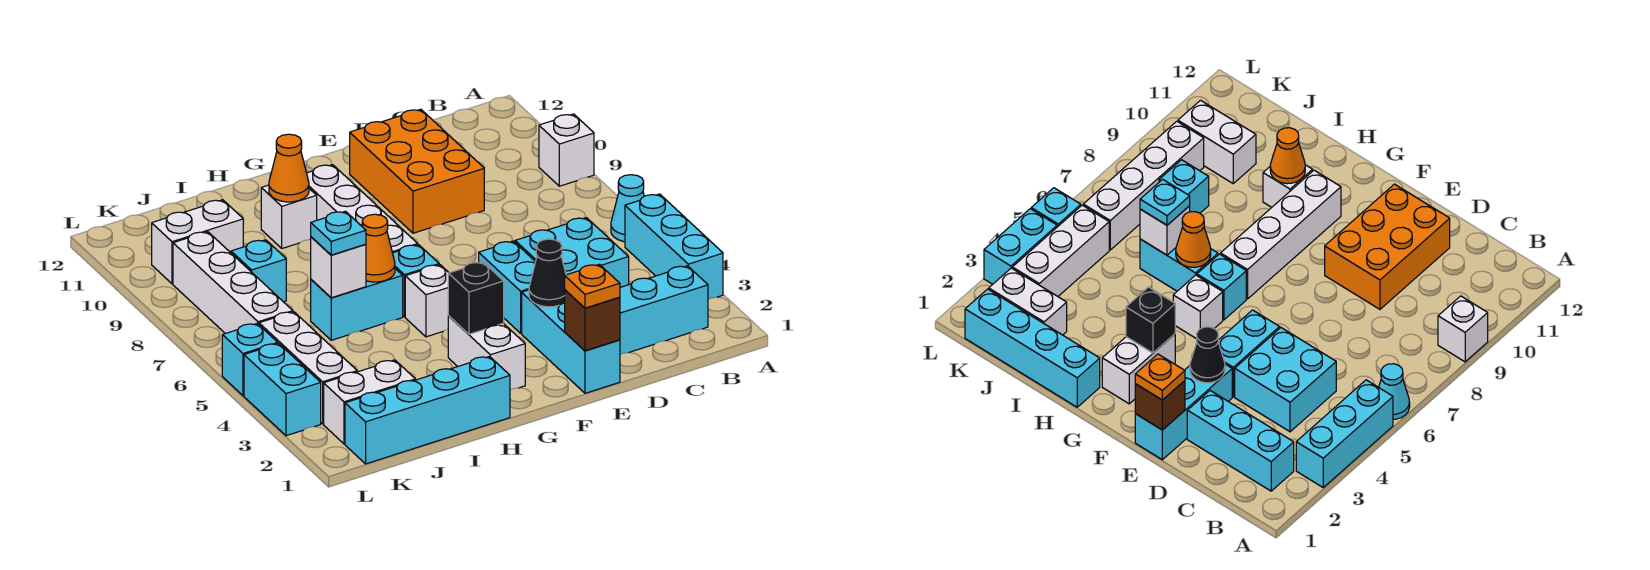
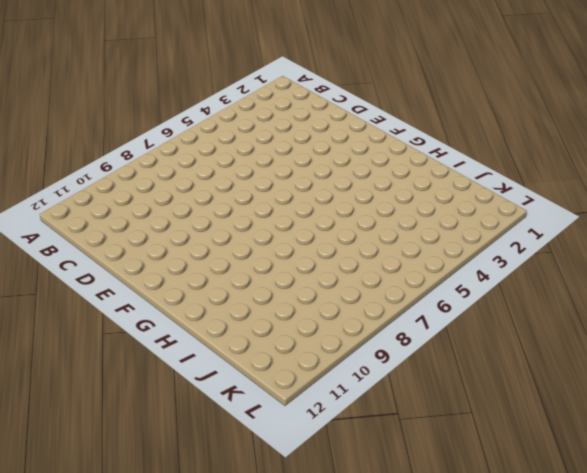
none -> cyan 1x3 brick [625,194,723,299]
none -> cyan 1x1 cone [611,175,644,242]
none -> white 1x1 brick [539,114,594,186]
none -> cyan 1x3 brick [620,266,708,355]

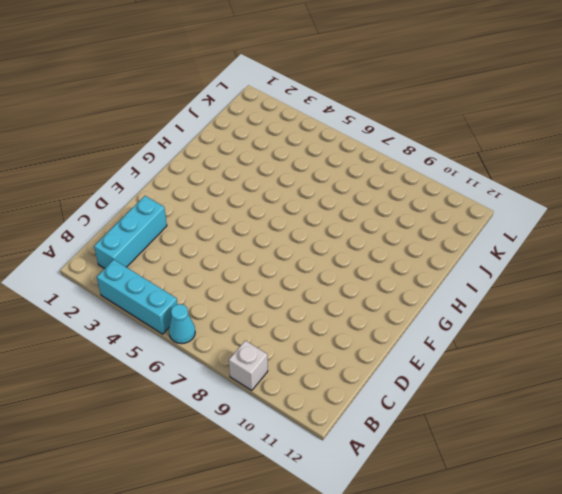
none -> cyan 2x2 brick [515,218,629,287]
none -> orange 2x3 brick [350,109,484,233]
none -> cyan 1x3 brick [522,290,620,393]
none -> cyan 1x2 brick [479,241,535,333]

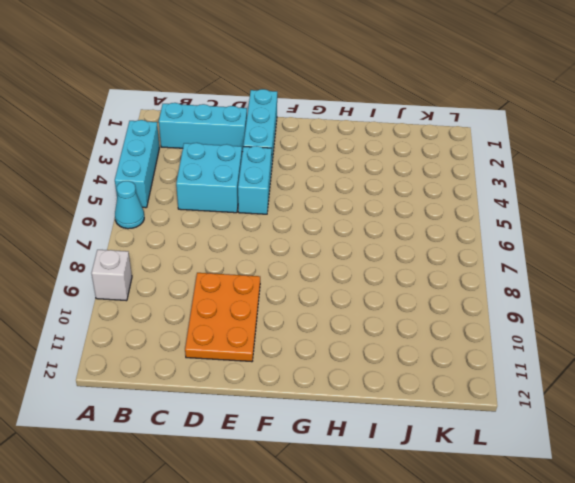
orange 2x3 plate [185,273,260,362] -> orange 2x3 brick [350,109,484,233]
none -> white 1x2 brick [448,316,525,390]
none -> white 1x1 brick [405,265,449,337]
none -> cyan 1x1 brick [393,245,439,317]
none -> white 1x4 brick [307,165,418,253]

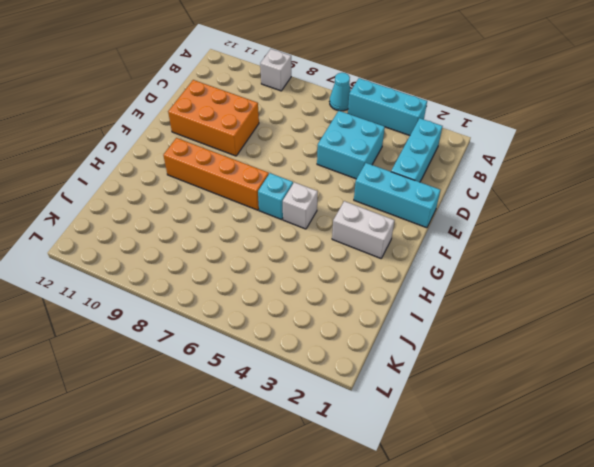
orange 1x4 brick [163,138,269,210] -> white 1x4 brick [307,165,418,253]
none -> cyan 1x2 brick [479,241,535,333]
none -> cyan 1x4 brick [345,357,510,464]
none -> cyan 1x2 brick [311,269,403,340]
none -> white 1x1 brick [261,185,317,248]

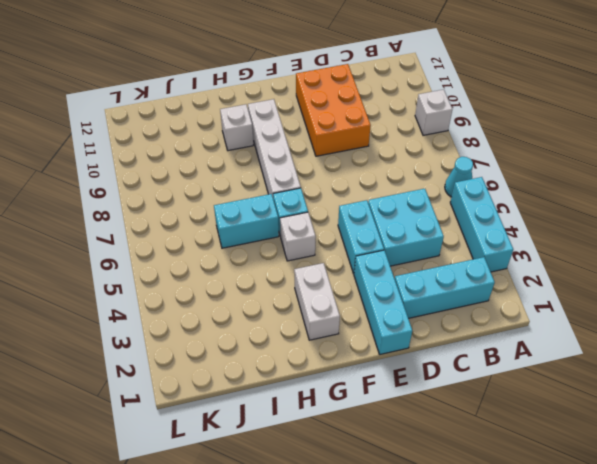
none -> cyan 1x4 brick [345,357,510,464]
none -> white 1x2 brick [324,360,415,444]
none -> cyan 1x1 brick [231,240,286,302]
none -> white 1x2 brick [152,200,243,284]

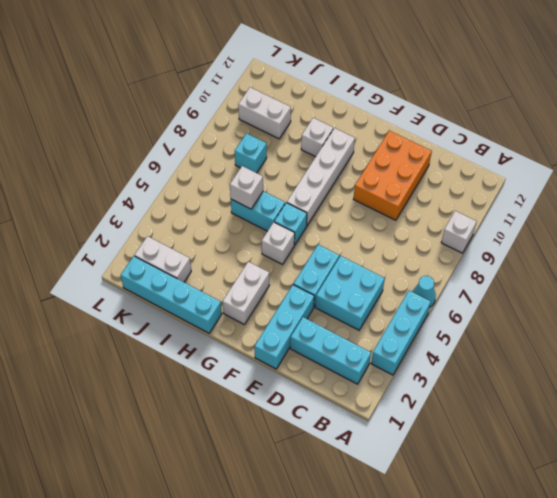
none -> white 1x3 brick [259,312,357,424]
none -> white 1x4 brick [173,232,293,334]
none -> cyan 1x2 brick [244,343,321,436]
none -> cyan 1x1 brick [222,324,278,396]

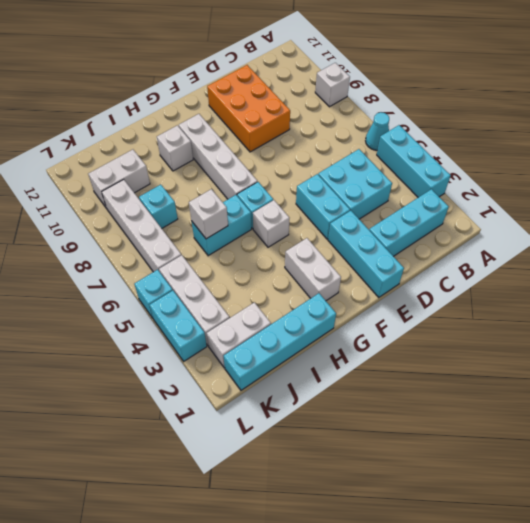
none -> brown 1x1 brick [565,290,620,351]
none -> black 1x1 cone [529,239,566,307]
none -> black 1x1 brick [448,262,504,334]
none -> orange 1x1 cone [362,214,395,282]

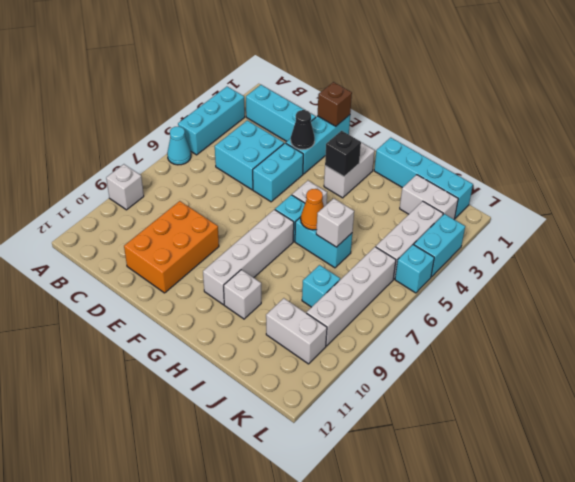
none -> orange 1x1 cone [269,134,309,202]
none -> orange 1x1 plate [565,264,620,308]
none -> cyan 1x1 plate [311,211,366,255]

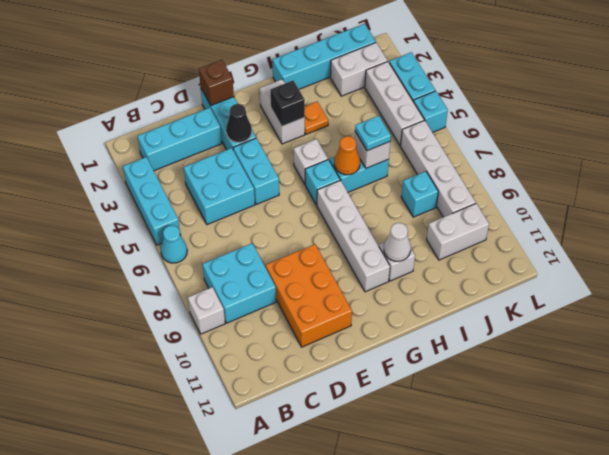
cyan 2x2 brick [203,243,276,323] -> none
orange 1x1 plate [304,102,328,134] -> orange 1x1 plate moved to [565,264,620,308]
white 1x1 cone [384,223,411,261] -> orange 1x1 cone [269,134,309,202]

